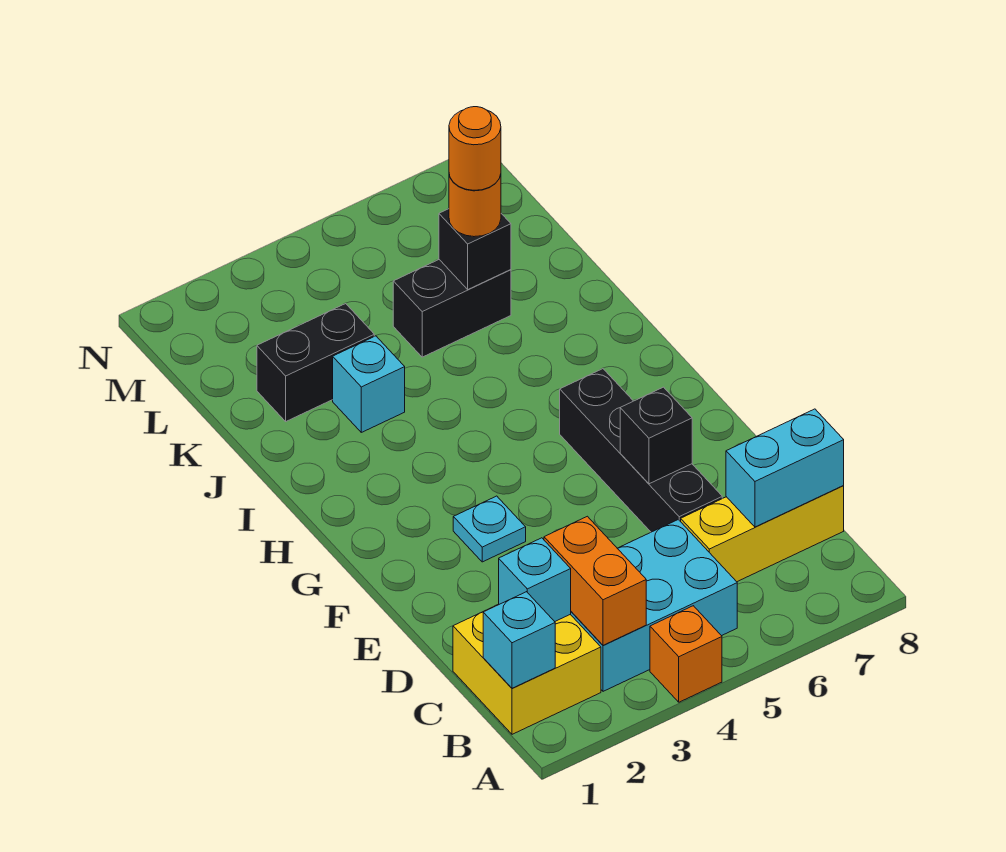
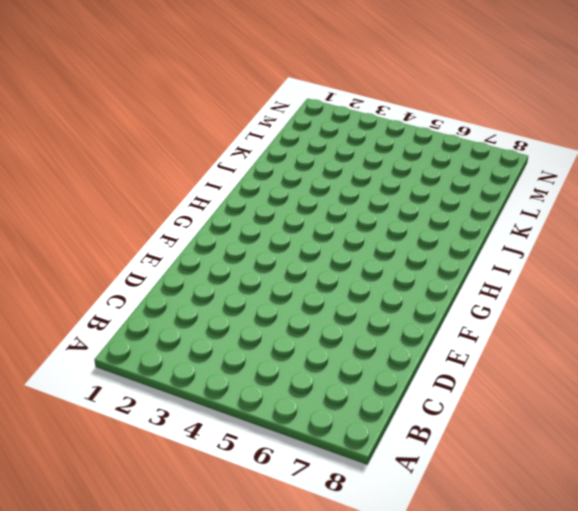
none -> orange 1x1 brick [650,606,722,702]
none -> yellow 2x2 brick [453,604,601,734]
none -> cyan 2x3 brick [570,520,737,691]

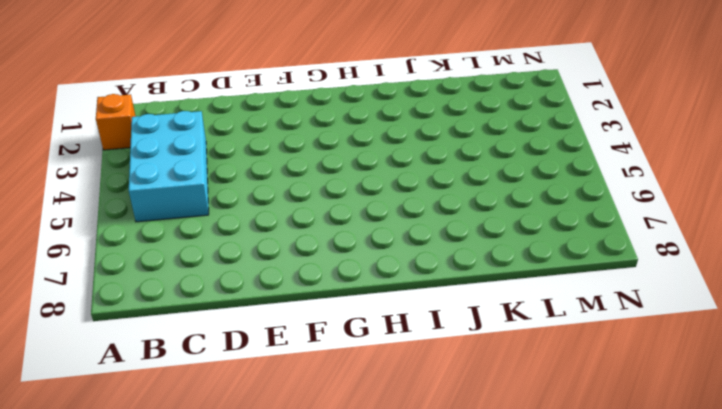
orange 1x1 brick [96,94,136,150] -> orange 1x1 brick moved to [650,606,722,702]
none -> yellow 2x2 brick [453,604,601,734]
none -> yellow 1x3 brick [681,486,844,582]
none -> black 1x4 brick [560,369,722,532]

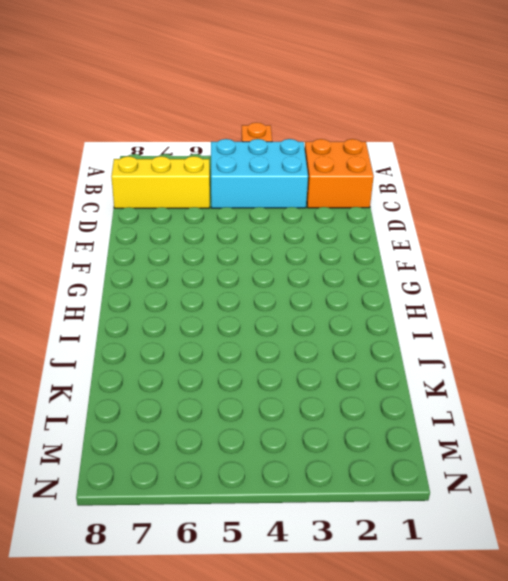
orange 2x2 brick [305,139,374,208] -> yellow 2x2 brick [453,604,601,734]
none -> black 1x4 brick [560,369,722,532]
none -> cyan 1x1 plate [453,496,526,562]
none -> cyan 1x1 brick [333,336,405,432]

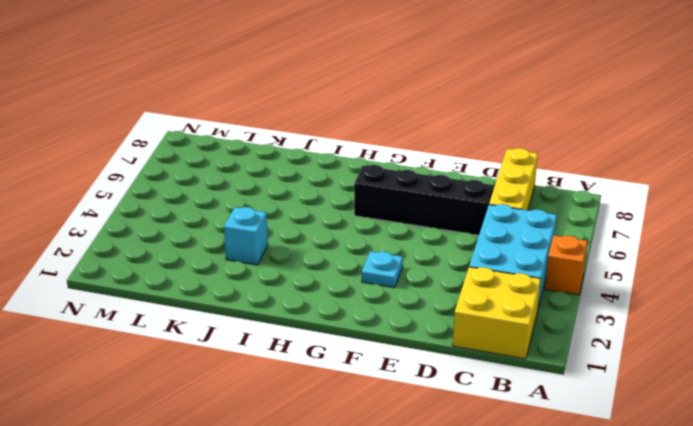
none -> black 1x2 brick [257,304,374,421]
none -> black 1x2 brick [393,260,511,357]
none -> cyan 1x1 brick [483,592,555,688]

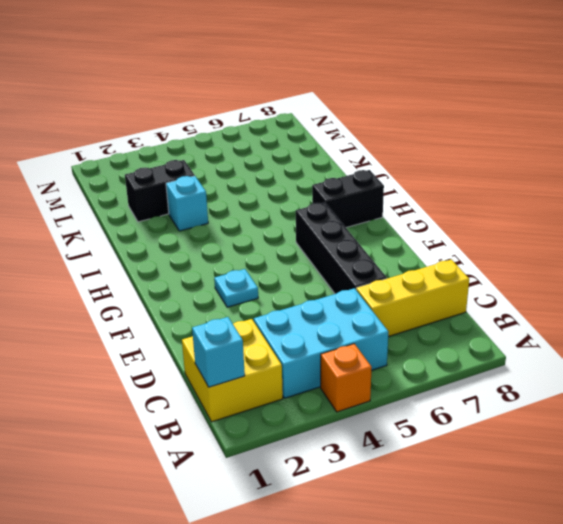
black 1x2 brick [312,170,384,228] -> black 1x2 brick moved to [393,260,511,357]
none -> orange 1x2 brick [544,516,646,645]
none -> cyan 1x1 brick [499,538,571,622]
none -> cyan 1x2 brick [726,409,844,527]

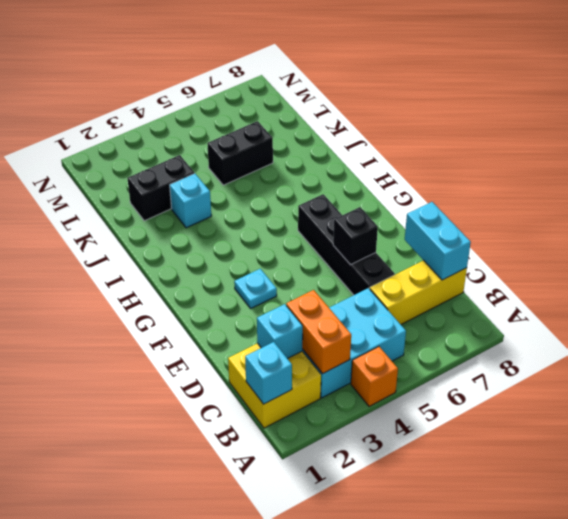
cyan 1x2 brick [405,202,471,280] -> cyan 1x2 brick turned to [726,409,844,527]
none -> black 1x1 brick [439,209,511,289]
none -> orange 1x1 round brick [449,174,501,237]
none -> orange 1x1 round brick [449,107,501,190]

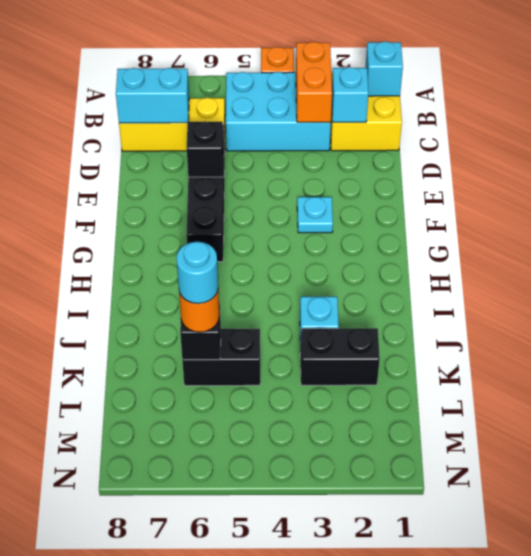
cyan 1x1 round brick [177,242,218,304] -> orange 1x1 round brick [449,107,501,190]

